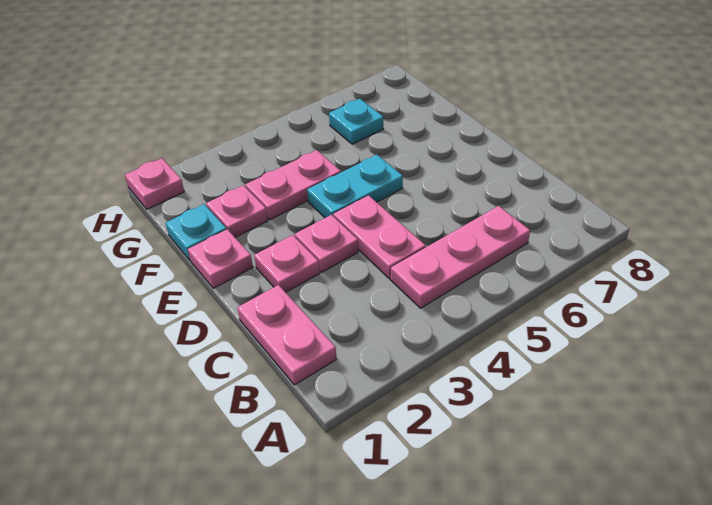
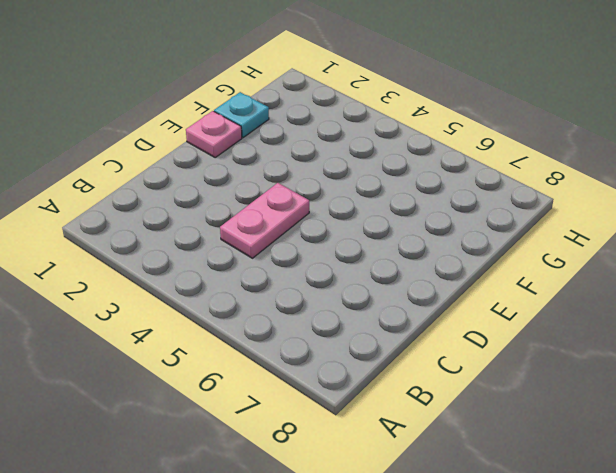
none -> pink 1x2 plate [237,285,336,385]
none -> pink 1x3 plate [391,206,530,308]
none -> pink 1x1 plate [254,235,320,292]

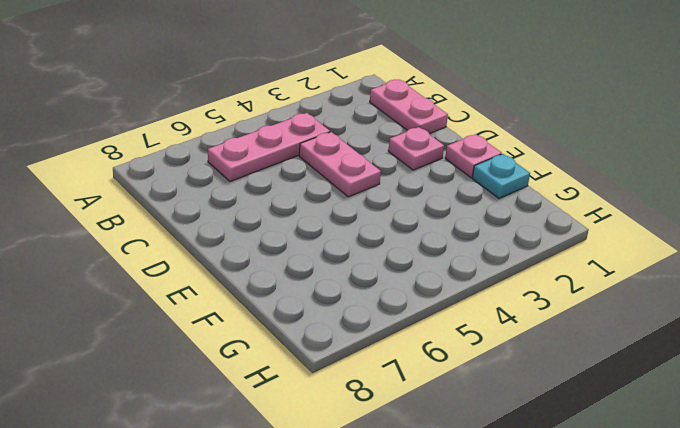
none -> pink 1x1 plate [295,215,358,273]
none -> cyan 1x2 plate [307,155,403,218]
none -> pink 1x1 plate [206,185,268,237]

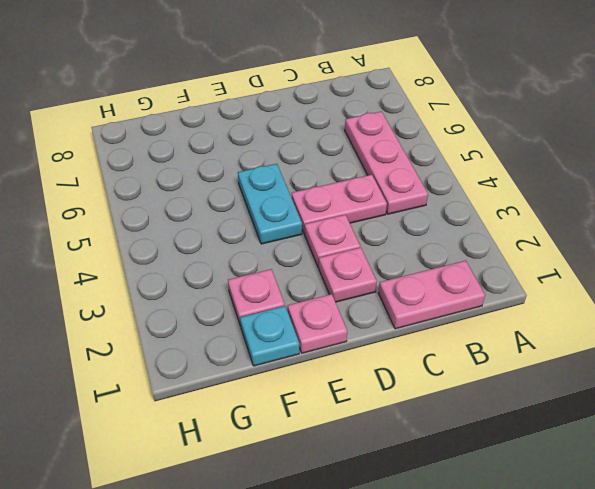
none -> pink 1x2 plate [245,150,341,220]
none -> cyan 1x1 plate [329,99,383,144]
none -> pink 1x1 plate [125,158,184,209]

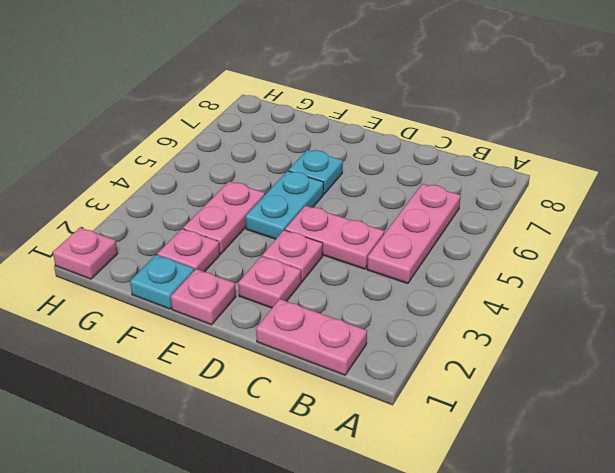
cyan 1x1 plate [289,150,343,194] -> cyan 1x1 plate moved to [329,99,383,144]

